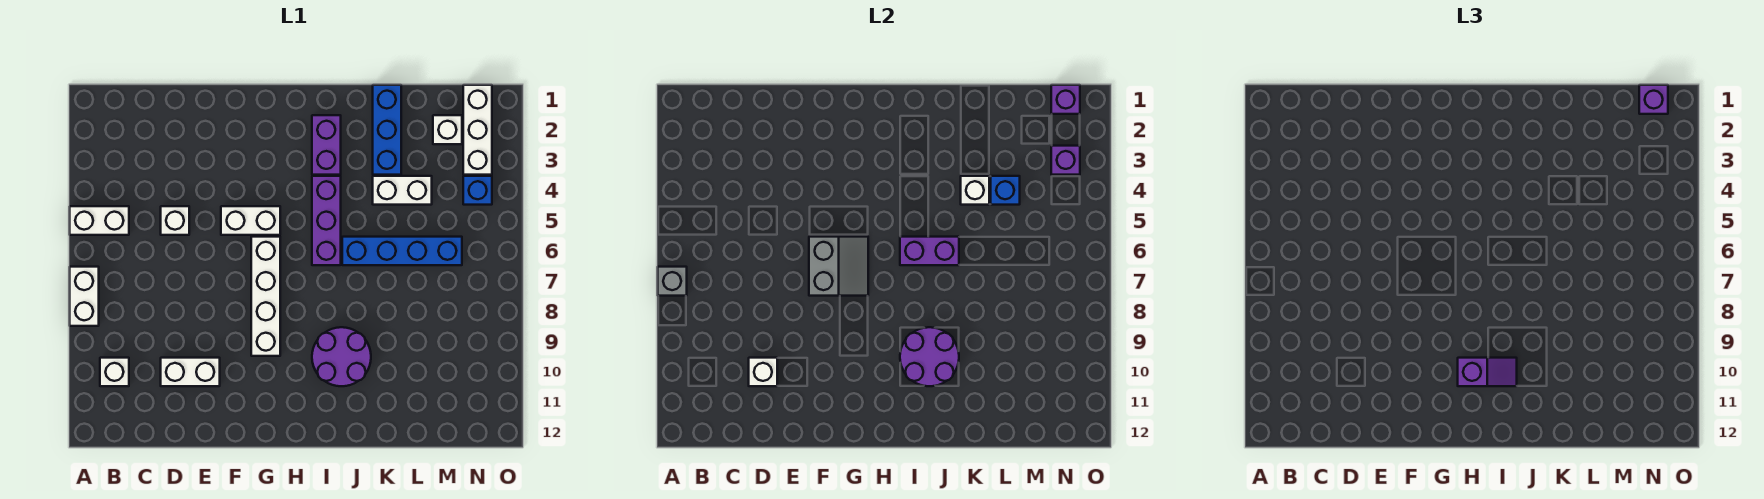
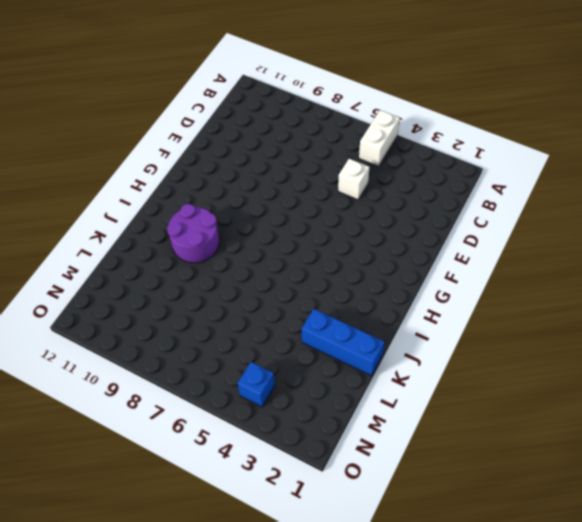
none -> white 1x2 brick [70,267,99,326]
none -> white 1x1 brick [100,358,129,386]
none -> white 1x2 brick [161,358,220,386]

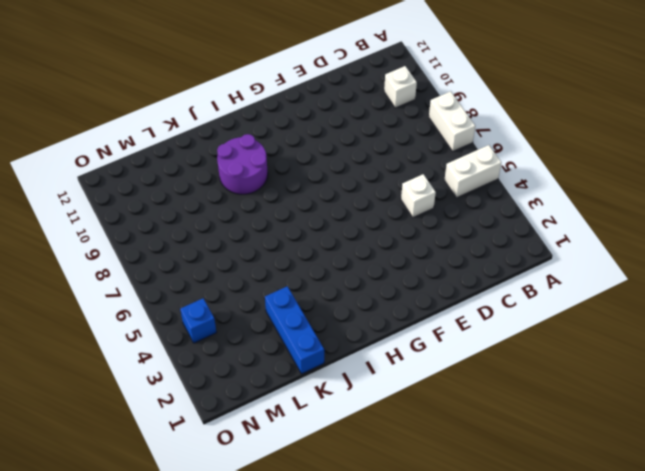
none -> white 1x2 brick [161,358,220,386]
none -> white 1x2 brick [221,206,280,235]
none -> white 1x4 brick [251,237,280,356]

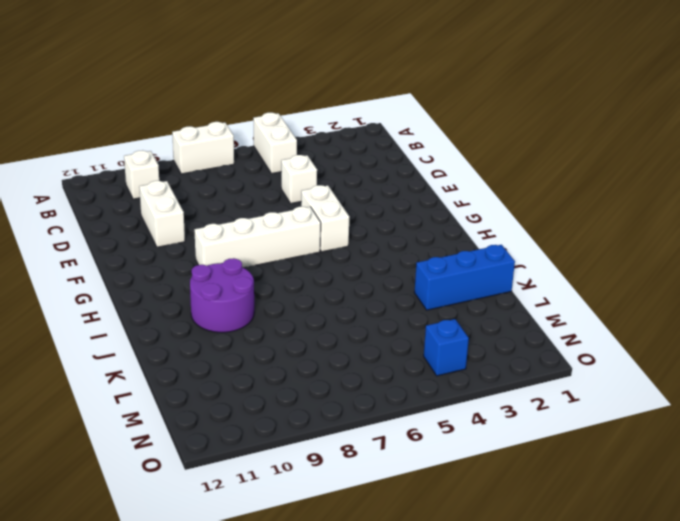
none -> purple 1x2 brick [312,115,341,175]
none -> purple 1x3 brick [312,176,341,265]
none -> blue 1x4 brick [342,237,462,265]

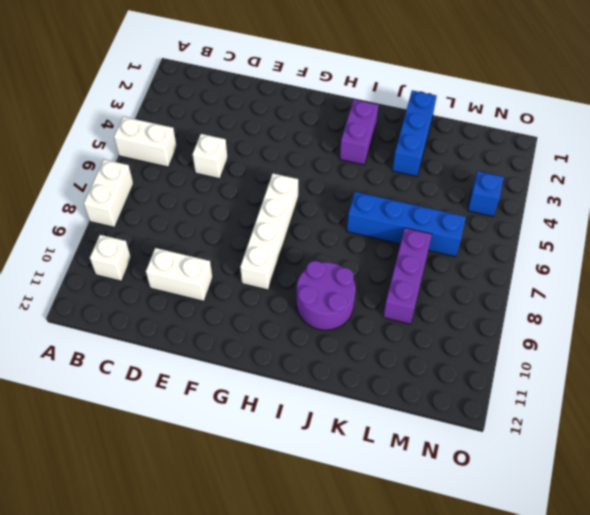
purple 1x3 brick [383,228,432,324] -> purple 1x3 brick moved to [312,176,341,265]
none -> white 1x2 brick [221,206,280,235]
none -> white 1x2 brick [373,176,432,205]
none -> white 1x1 brick [433,115,462,144]

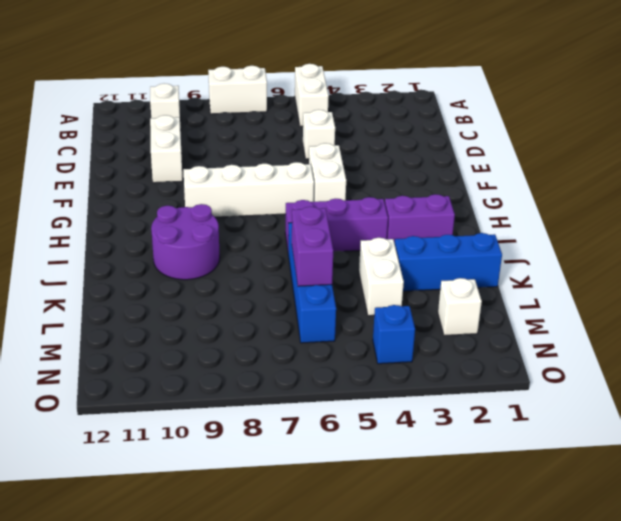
purple 1x2 brick [292,207,333,286] -> purple 1x2 brick moved to [900,237,959,265]
none -> white 1x3 brick [463,85,492,175]
none -> grey 1x1 brick [658,267,687,296]
none -> white 1x1 brick [749,358,777,386]

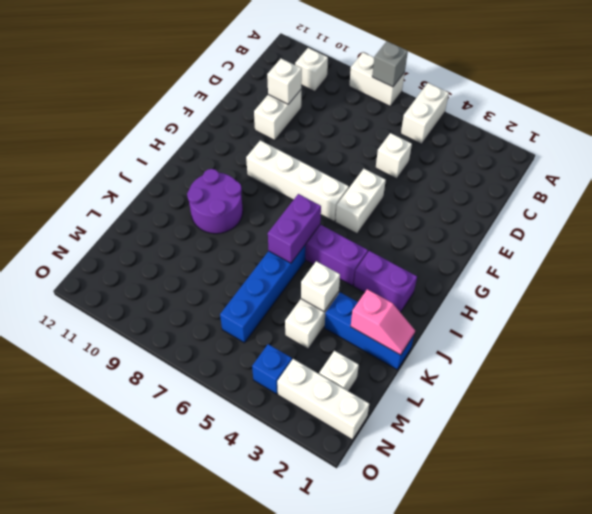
pink 1x2 slope [351,289,415,355] -> none
none -> grey 2x2 slope [809,237,868,296]
none -> purple 2x2 round brick [900,327,959,386]
none -> blue 1x1 brick [991,176,1020,205]

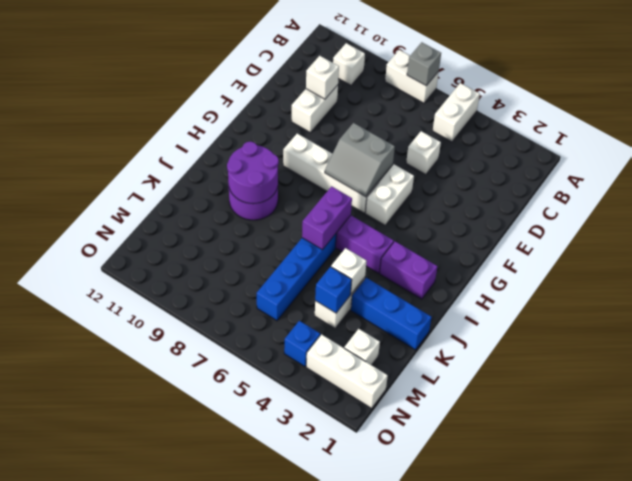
none -> purple 1x1 brick [1051,85,1080,114]
none -> purple 1x1 brick [1051,146,1080,175]
none -> purple 1x2 slope [1458,358,1517,386]

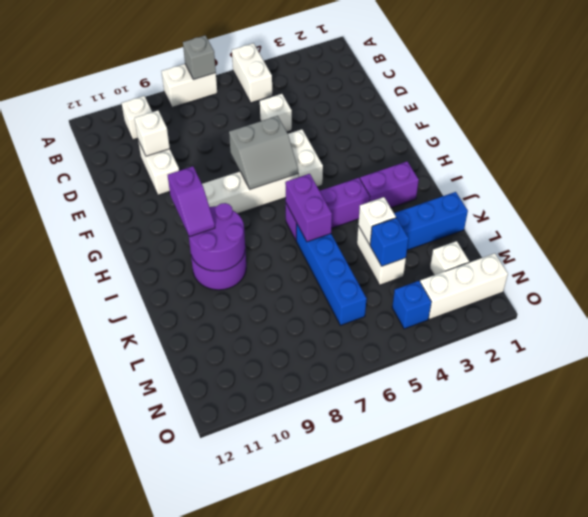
none -> purple 1x1 brick [1051,85,1080,114]
none -> purple 1x1 brick [1051,146,1080,175]
none -> purple 1x1 brick [1639,85,1668,114]

